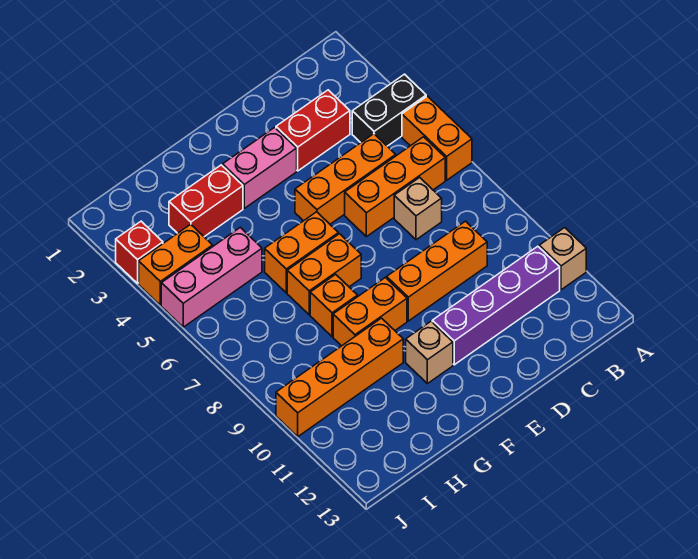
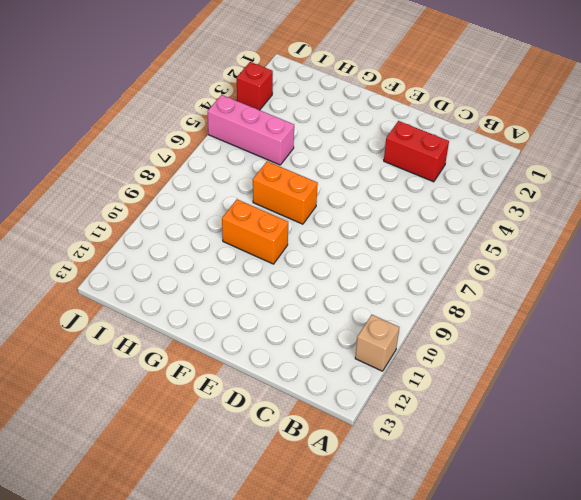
none -> black 1x2 brick [352,74,426,146]
none -> orange 1x2 brick [402,96,472,180]
none -> orange 1x3 brick [345,137,445,237]

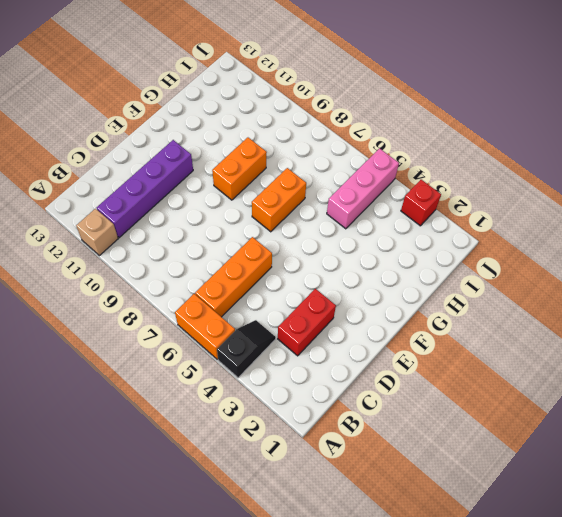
black 1x2 slope [217,320,276,378] -> black 1x2 brick [352,74,426,146]
none -> orange 1x3 brick [295,134,396,224]
none -> tan 1x1 brick [394,177,442,240]
none -> orange 1x3 brick [387,221,487,321]

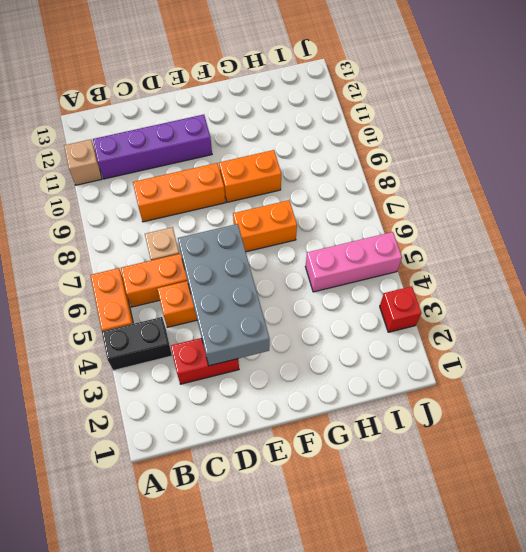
grey 2x4 brick [178,224,270,366] -> none
none -> pink 1x2 brick [223,127,297,208]
none -> orange 1x2 brick [265,212,338,293]
none -> tan 1x1 brick [406,322,453,384]

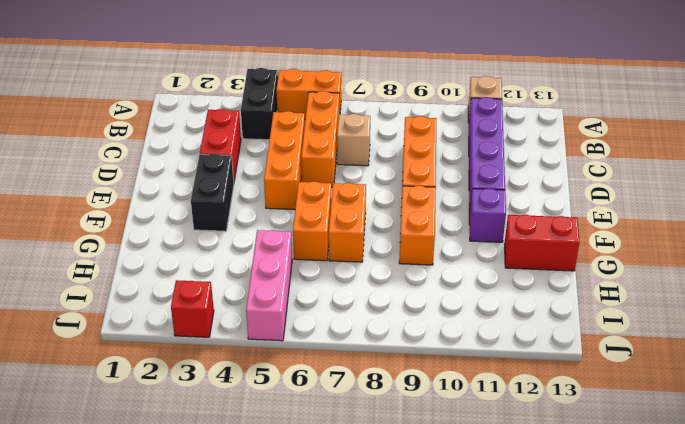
black 1x2 brick [191,154,234,231] -> pink 1x2 brick [223,127,297,208]
purple 1x1 brick [469,188,506,242] -> tan 1x1 brick [406,322,453,384]
red 1x2 brick [504,215,580,271] -> red 1x2 brick turned to [169,165,243,237]
none -> orange 1x1 brick [310,274,358,337]
none -> orange 1x4 brick [276,318,403,437]
none -> orange 1x2 brick [139,224,213,305]

